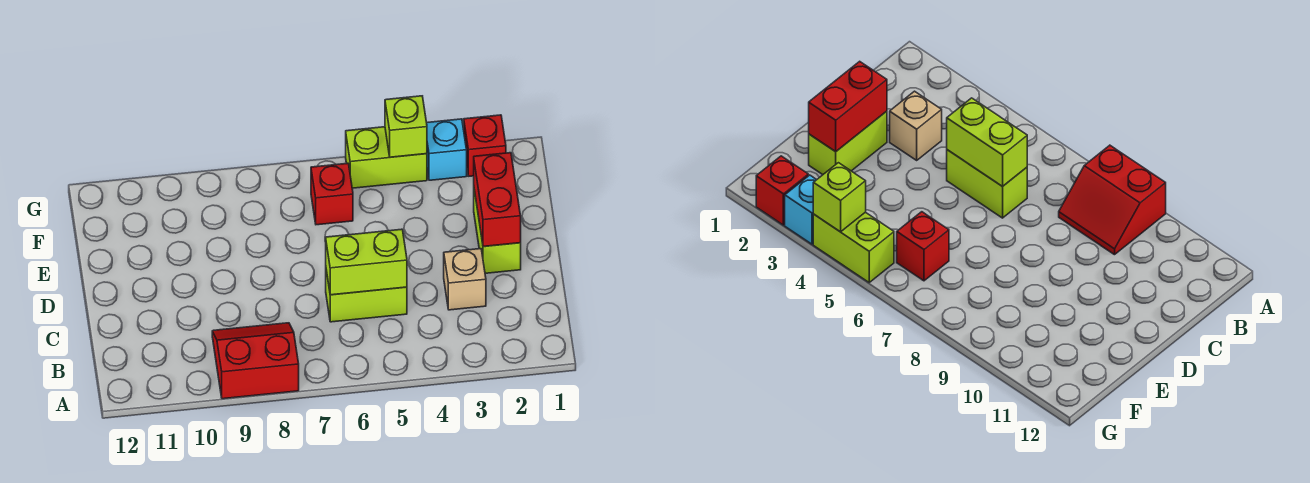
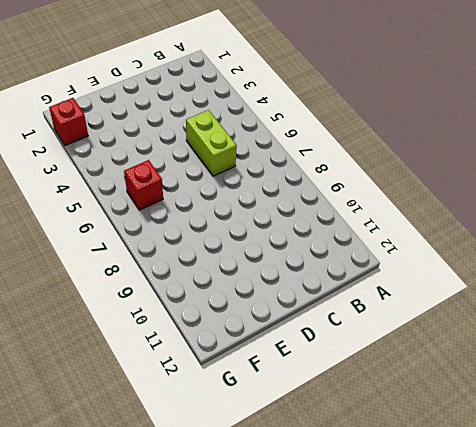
none -> red 2x2 slope [212,323,299,399]
none -> tan 1x1 brick [444,249,486,310]

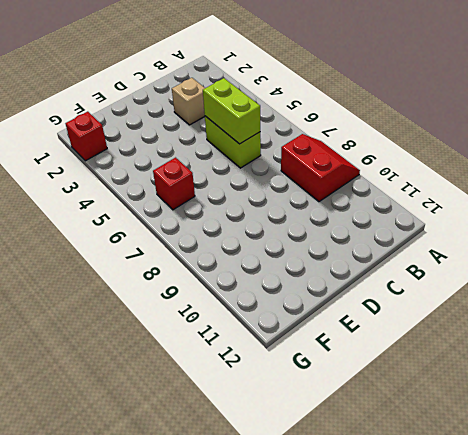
red 2x2 slope [281,134,360,202] -> red 2x2 slope turned to [212,323,299,399]
none -> lime 1x2 brick [474,190,521,273]
none -> cyan 1x1 brick [427,119,467,180]

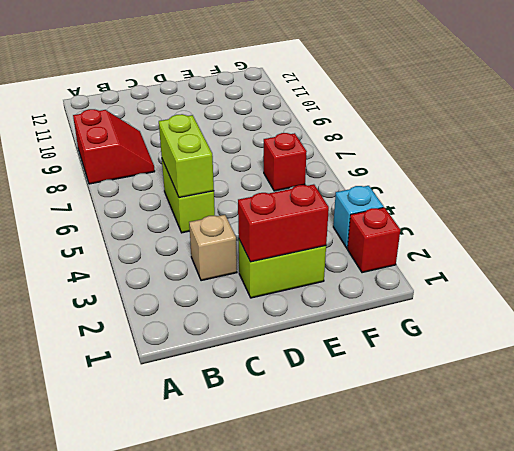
none -> lime 1x2 brick [346,127,427,188]
none -> lime 1x1 brick [385,96,427,157]

